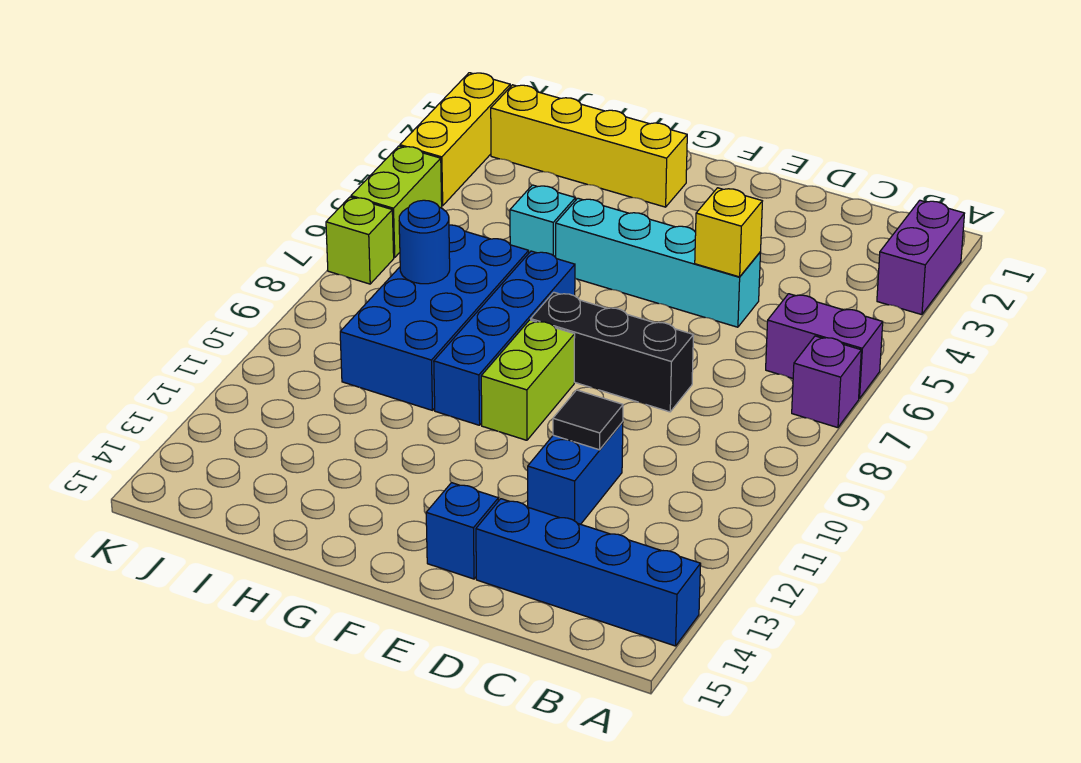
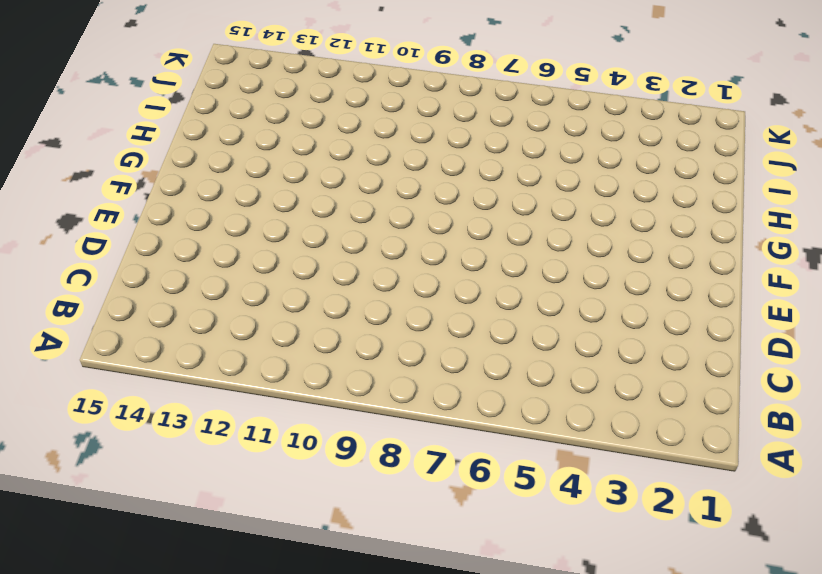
none -> purple 1x2 brick [877,200,965,315]
none -> purple 1x2 brick [766,294,883,399]
none -> purple 1x1 brick [792,336,861,428]

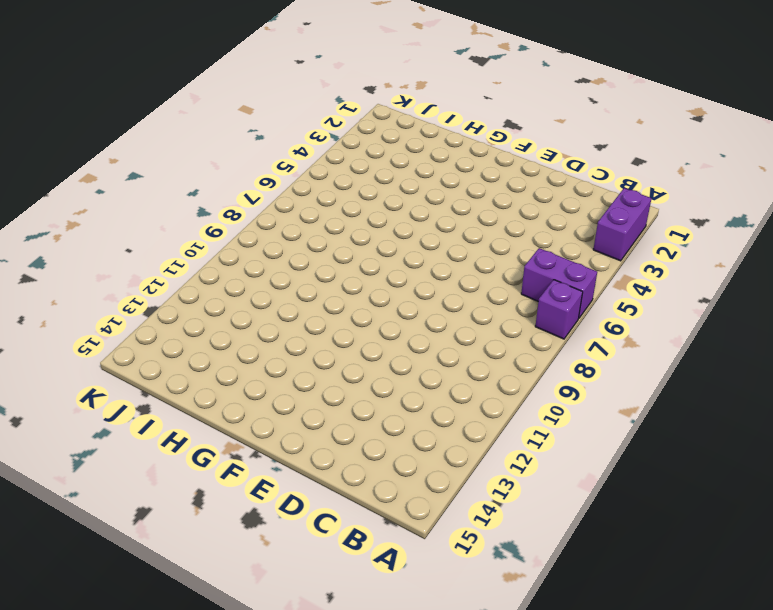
none -> blue 1x4 brick [476,499,701,646]
none -> cyan 1x4 brick [556,198,761,327]
none -> black 1x3 brick [531,292,694,412]

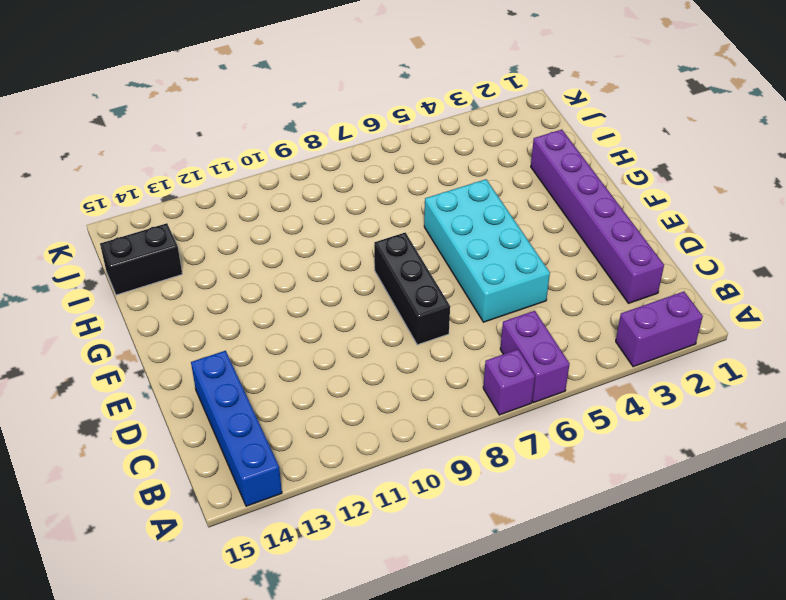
purple 1x6 brick [531,130,664,303] -> yellow 1x4 brick [491,85,687,207]
cyan 2x4 brick [424,179,550,322] -> cyan 1x4 brick [556,198,761,327]
black 1x2 brick [100,223,182,295] -> none
none -> blue 1x2 brick [528,422,623,524]
none -> blue 1x1 brick [426,483,498,579]
none -> lime 1x2 brick [481,320,575,440]

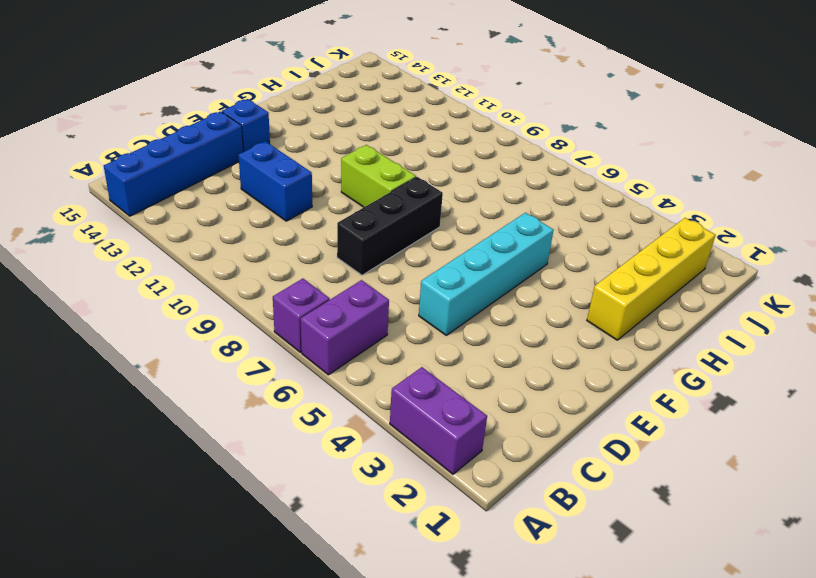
none -> blue 1x4 brick [434,251,575,425]
none -> cyan 1x1 brick [510,185,575,257]
none -> blue 2x4 brick [340,225,529,410]

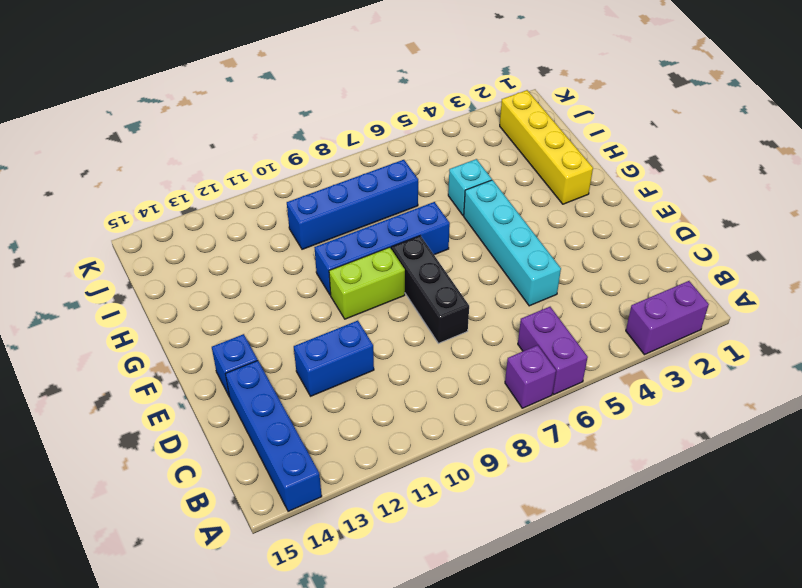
blue 1x4 brick [287,160,418,249] -> blue 2x4 brick [340,225,529,410]
none -> yellow 1x3 brick [400,73,510,206]
none -> lime 1x2 brick [351,146,442,257]
none -> lime 1x1 brick [326,197,394,284]

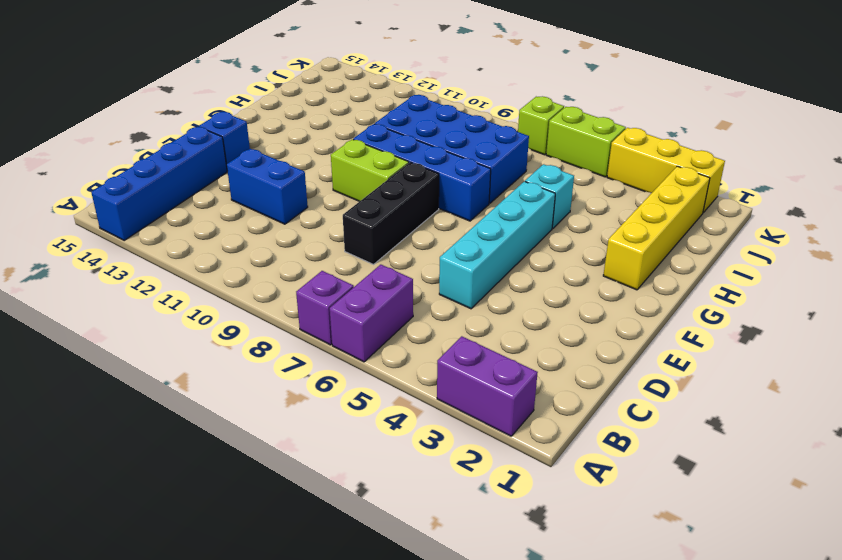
none -> yellow 1x1 brick [695,188,762,277]
none -> black 1x1 tile [553,390,623,450]
none -> blue 1x1 round brick [399,200,450,284]

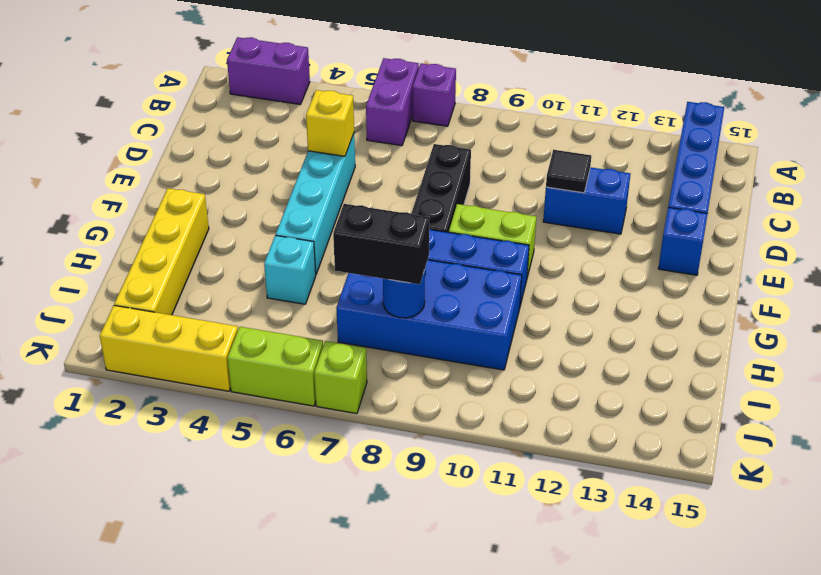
black 1x2 brick [333,204,429,284] -> none

